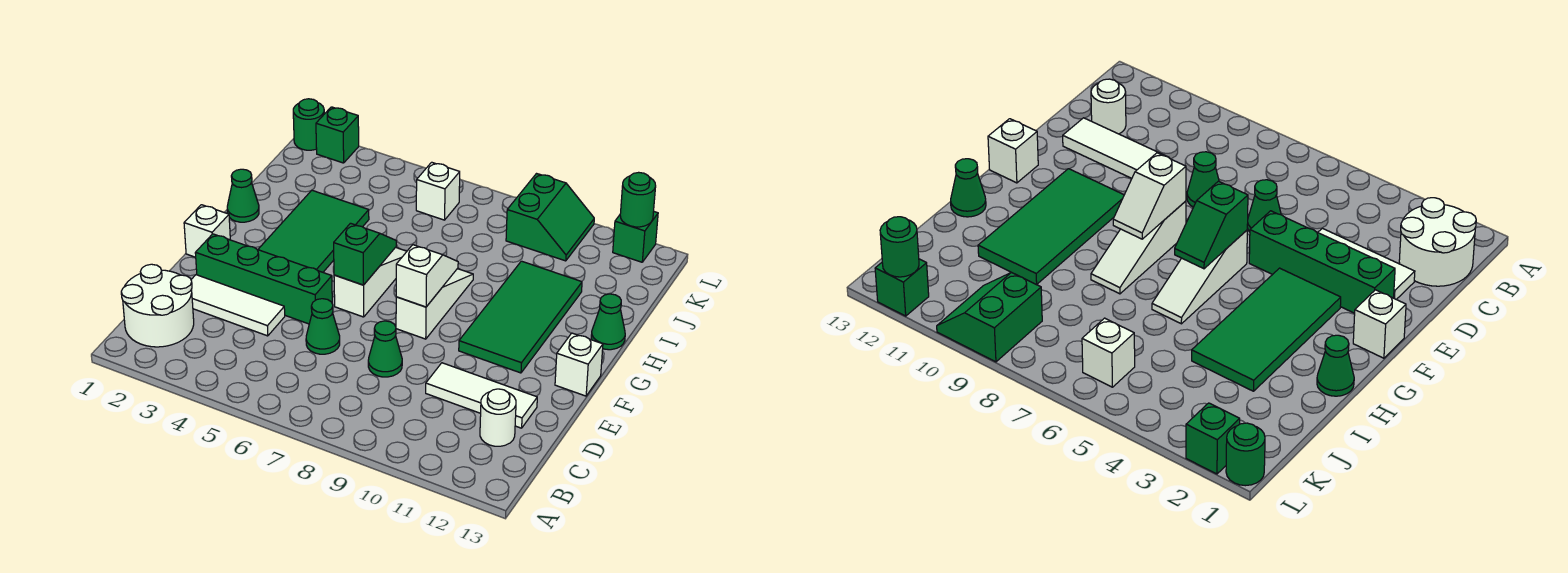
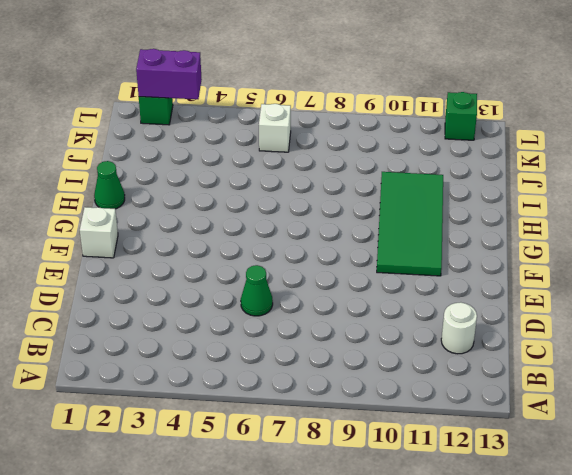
purple 1x2 brick [136,49,202,99] -> none
none -> white 2x2 round brick [121,264,194,347]
none -> white 1x3 tile [191,275,285,336]
none -> green 1x1 cone [368,321,402,377]

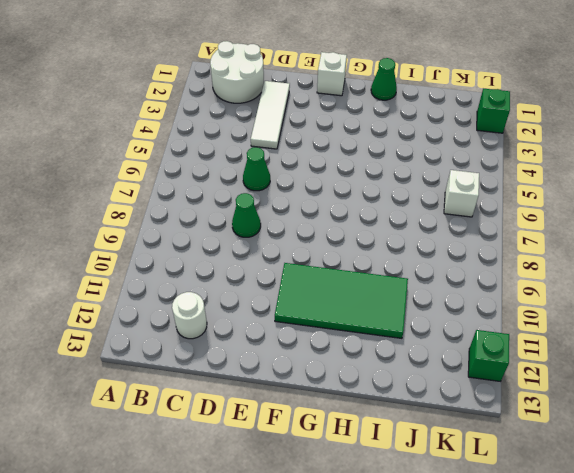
none -> white 1x3 tile [426,363,537,428]
none -> green 1x4 brick [195,234,332,324]
none -> green 2x4 tile [258,190,369,272]

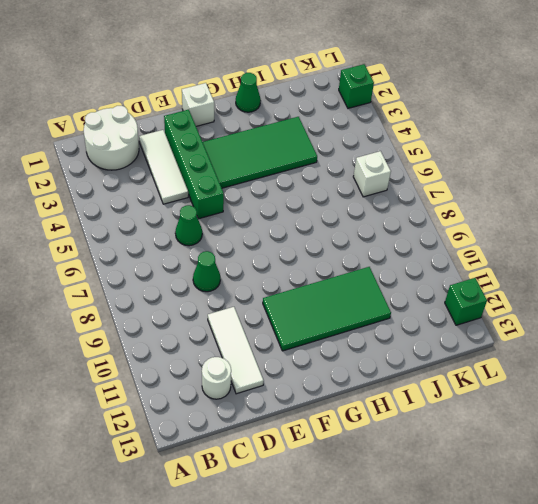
none -> white 1x3 slope [334,247,407,317]
none -> white 1x3 slope [396,269,473,339]
none -> white 1x1 brick [555,333,603,396]

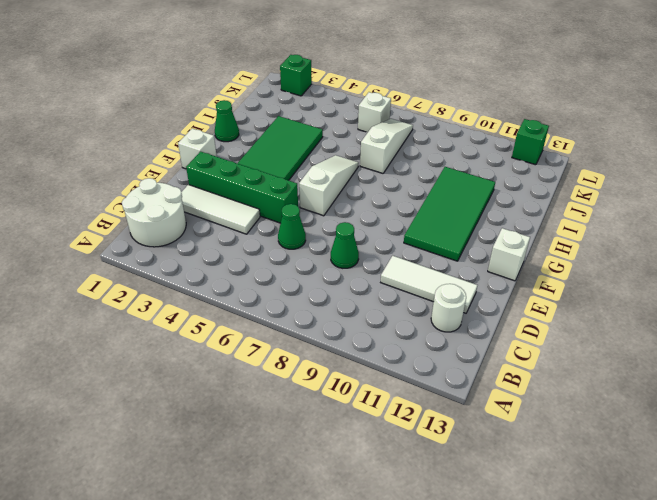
white 1x3 slope [360,119,413,173] -> white 1x3 slope moved to [396,269,473,339]
none -> green 1x1 cone [591,294,625,350]
none -> green 2x2 slope [506,174,594,261]
none -> green 1x1 round brick [293,99,324,150]

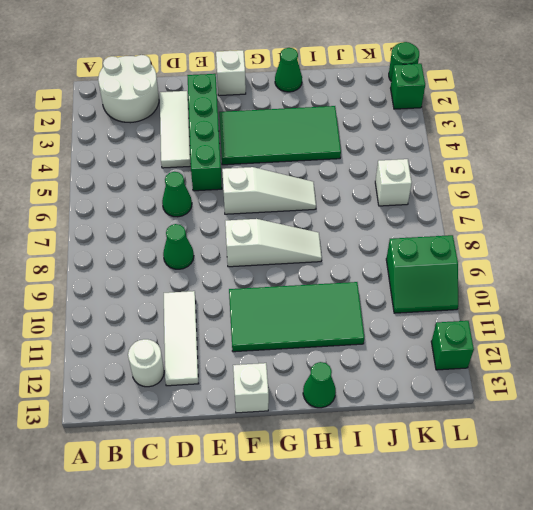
none -> green 1x2 slope [334,223,396,285]
none -> white 1x2 slope [396,245,458,307]
none -> green 1x1 round brick [620,172,656,227]

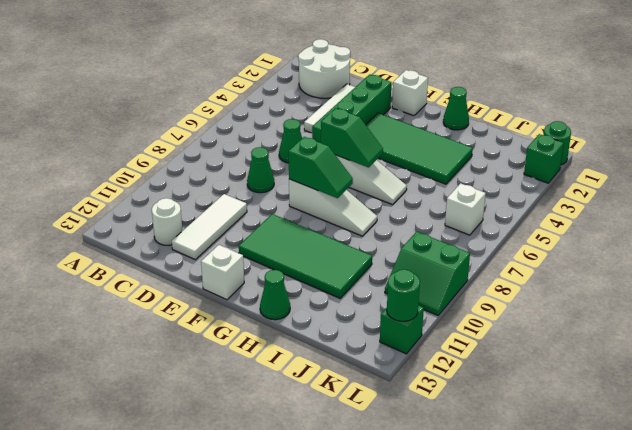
green 1x2 slope [289,137,353,198] -> white 1x2 slope [396,245,458,307]

